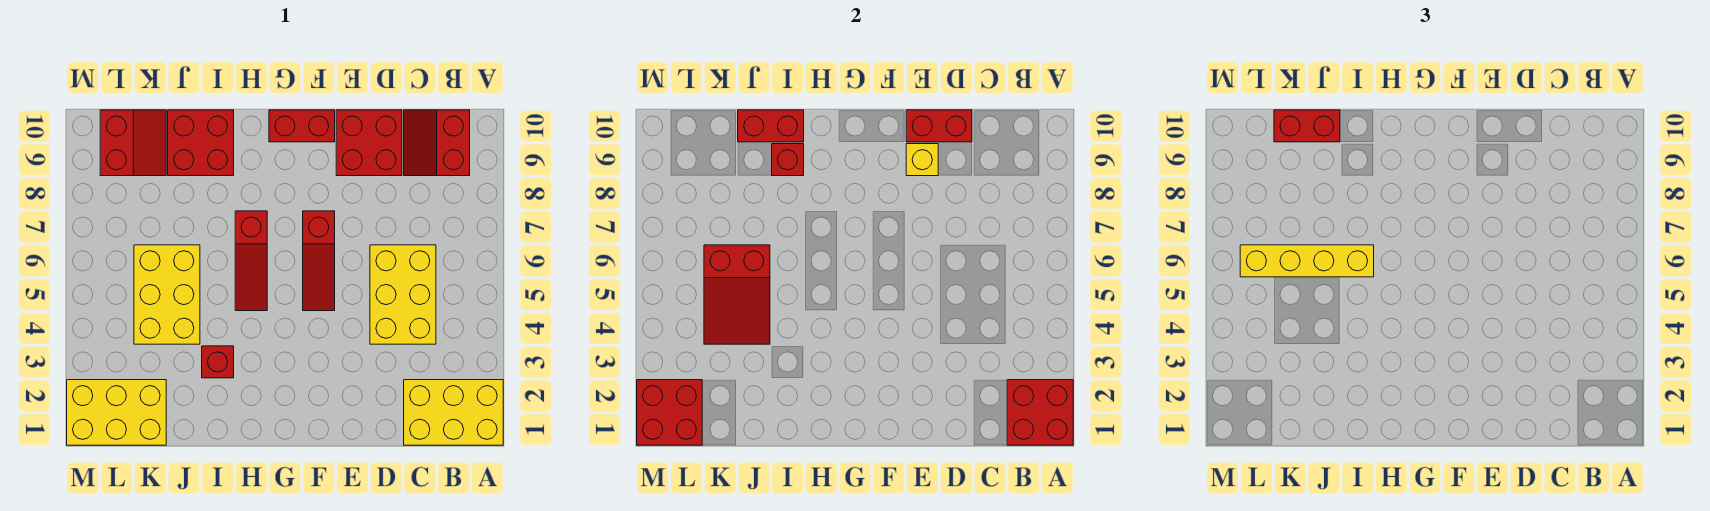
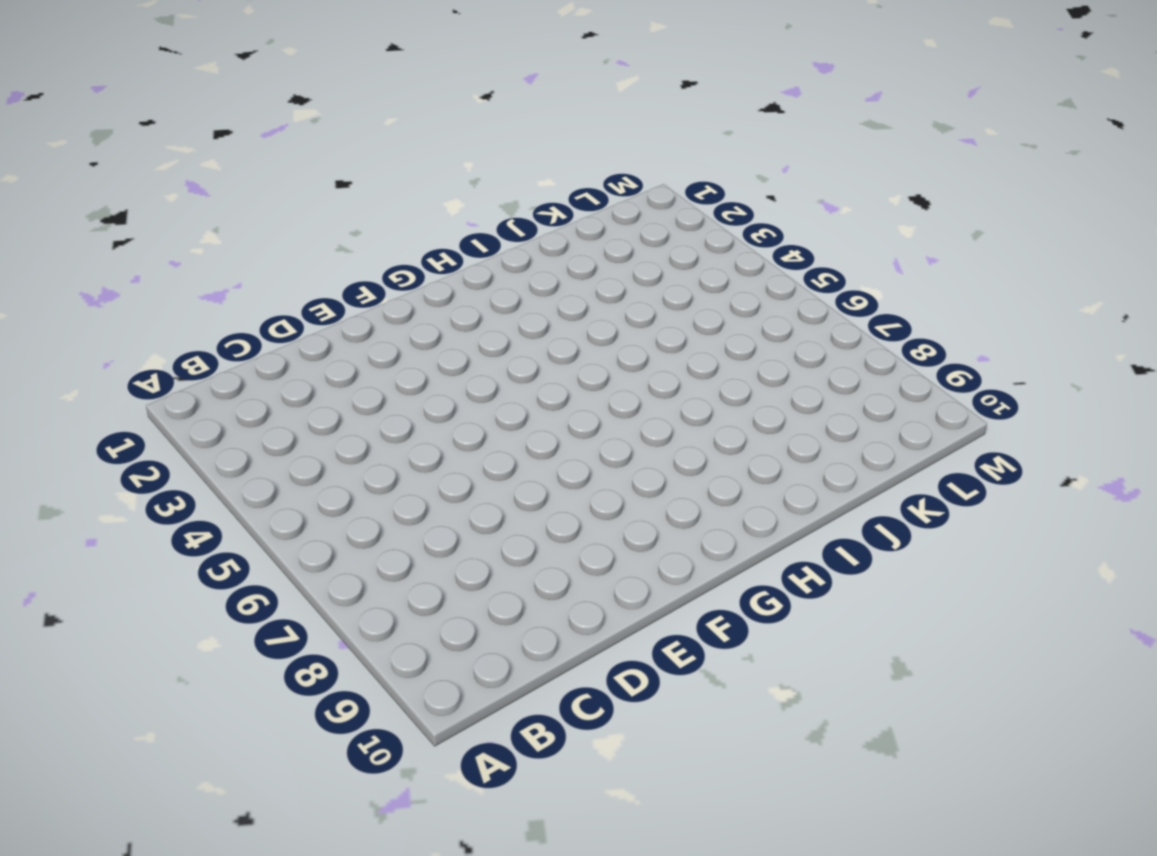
none -> yellow 2x3 brick [404,380,503,445]
none -> red 2x2 slope [404,110,470,176]
none -> yellow 2x3 brick [370,245,436,344]

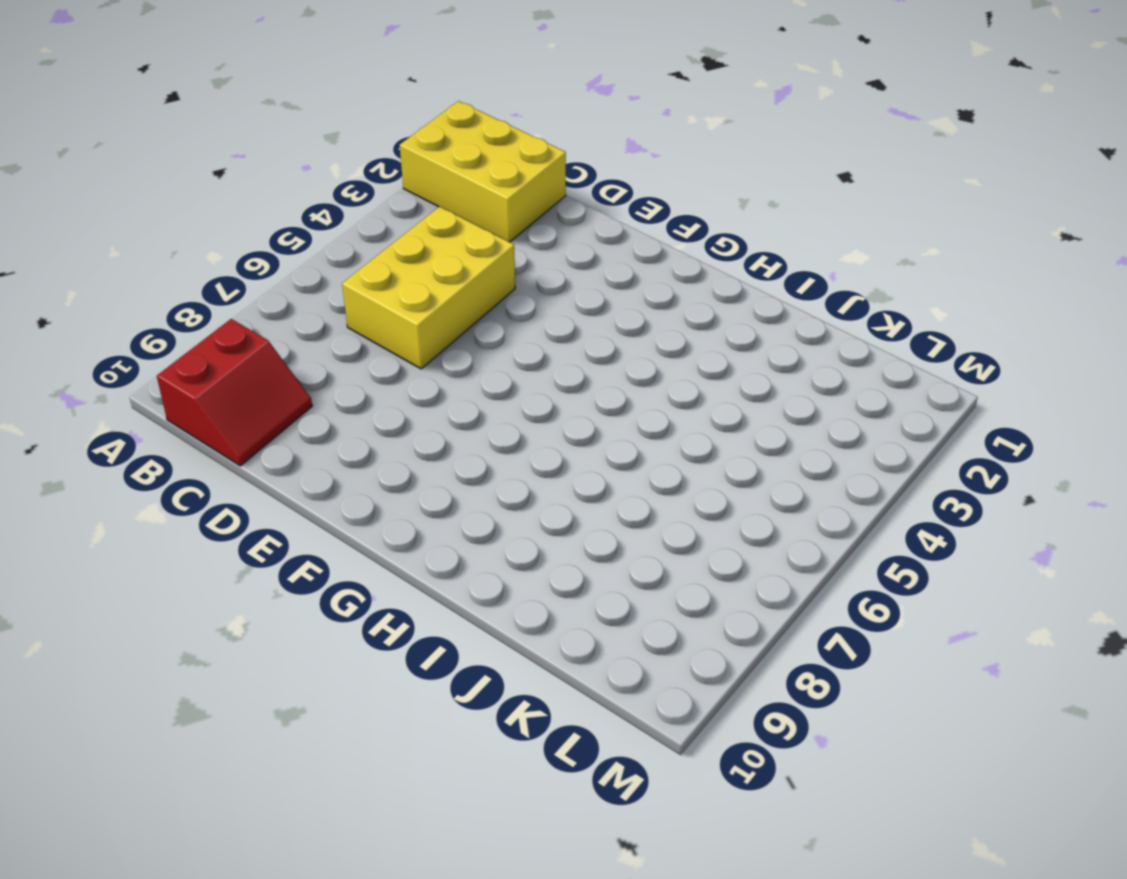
none -> red 2x2 brick [336,110,402,176]
none -> red 1x3 slope [303,211,335,311]
none -> red 1x2 brick [269,110,335,142]

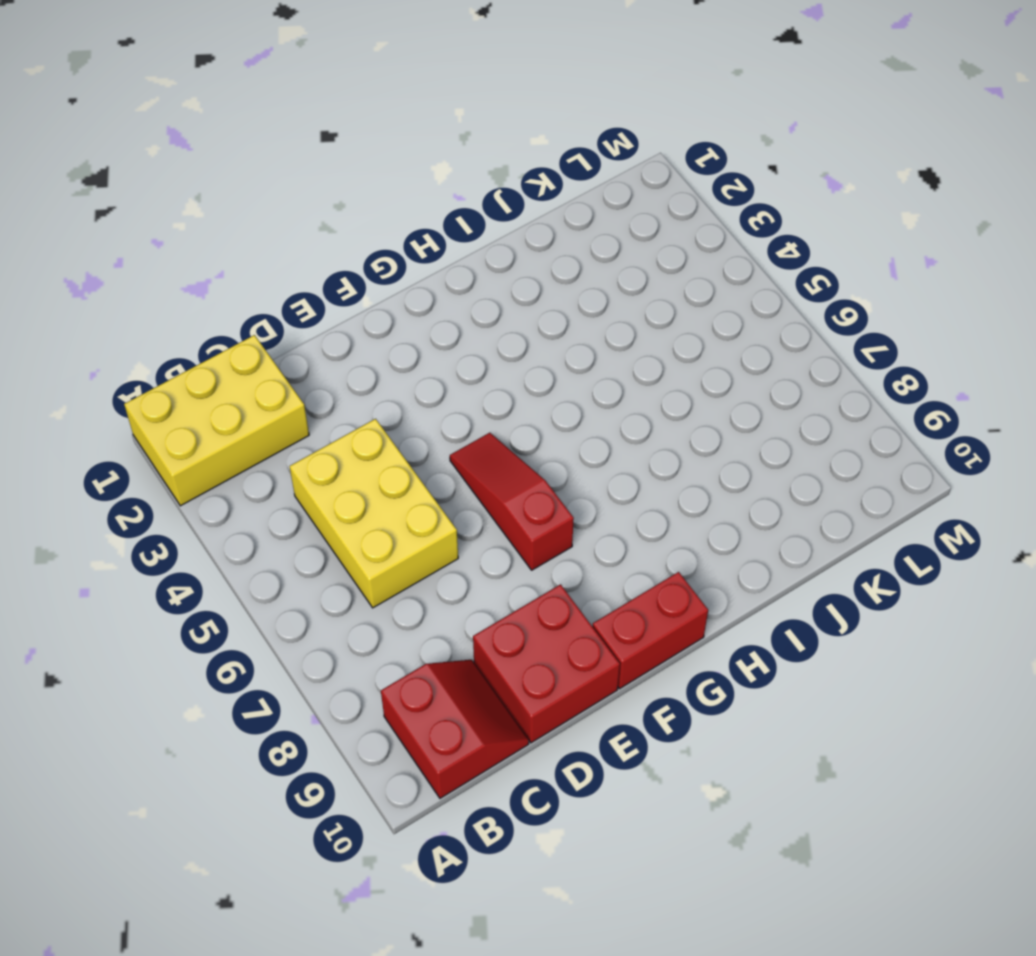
none -> red 1x3 slope [235,211,267,311]
none -> red 1x1 brick [202,346,234,378]
none -> red 2x2 brick [168,110,234,176]

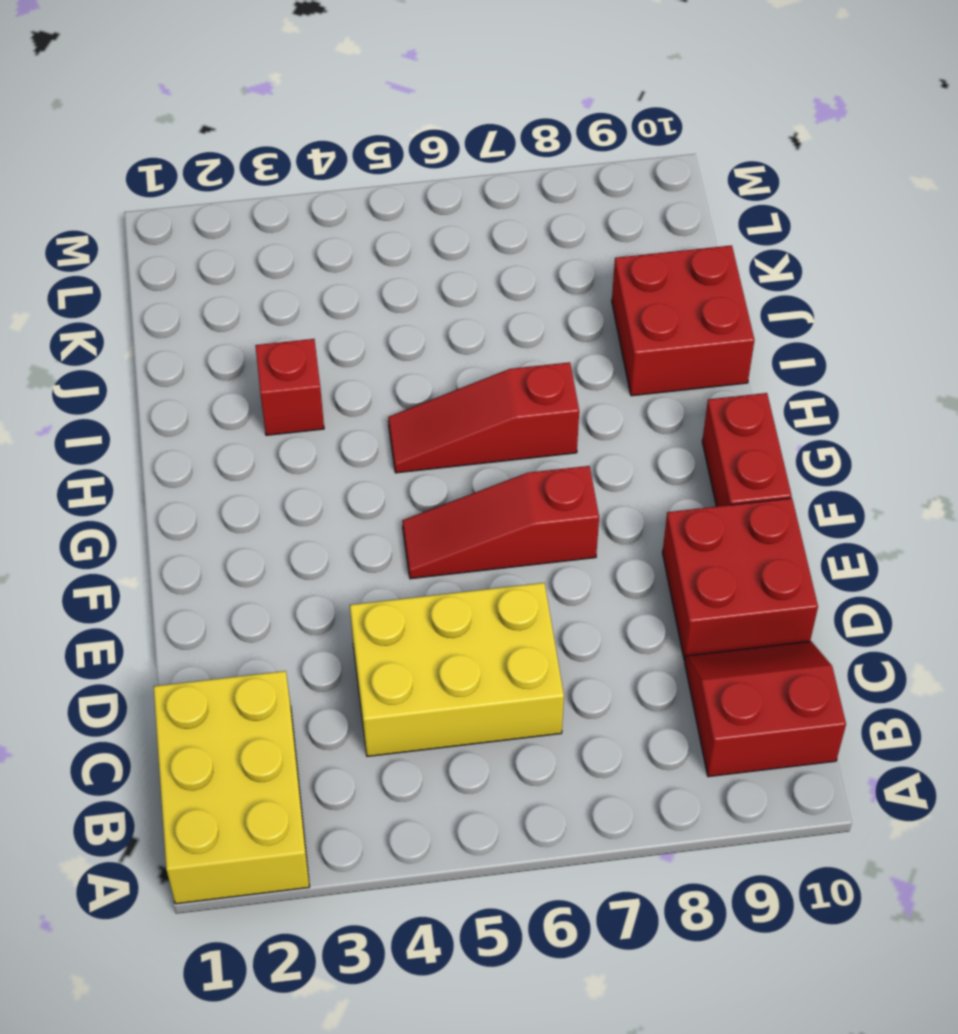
none -> yellow 2x3 brick [134,245,200,344]
none -> yellow 2x3 brick [67,380,166,445]
none -> red 2x2 slope [100,110,166,176]

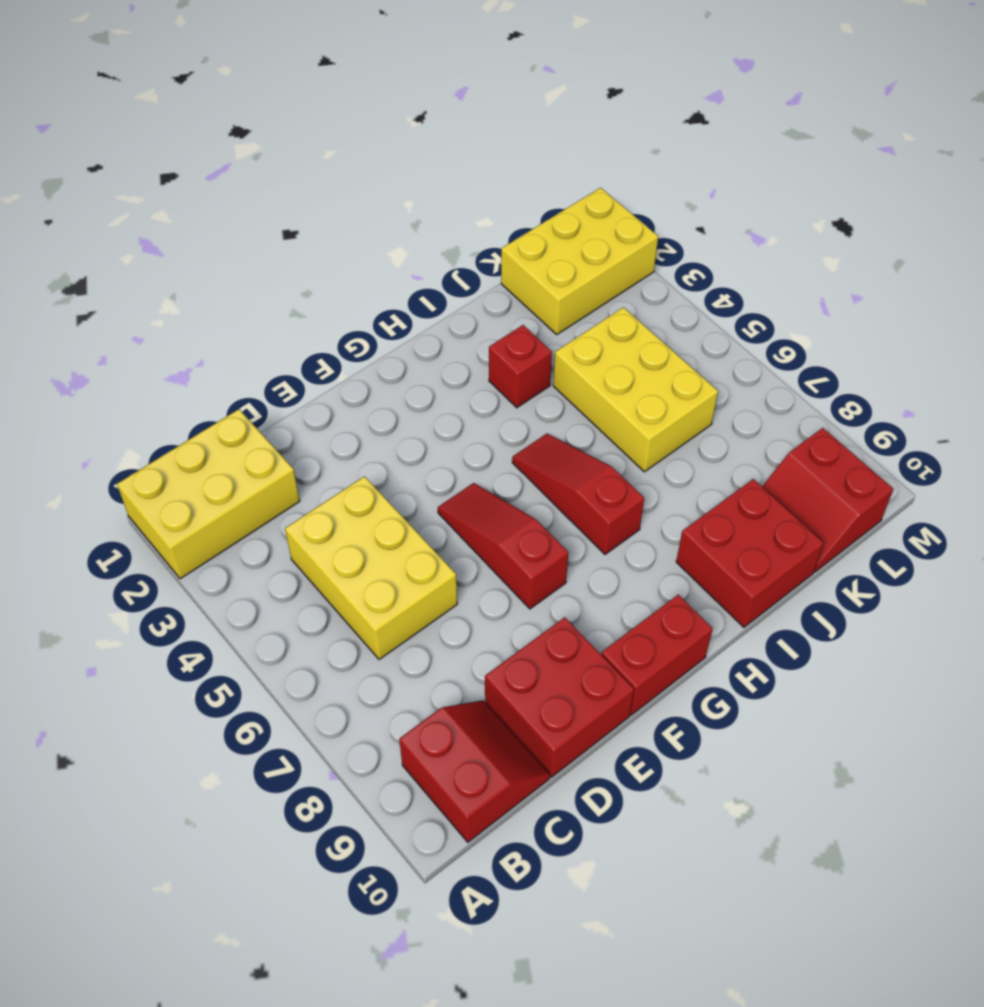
none -> red 2x2 brick [1007,380,1073,445]
none -> red 1x2 brick [906,110,972,142]
none -> yellow 1x1 brick [906,144,938,176]

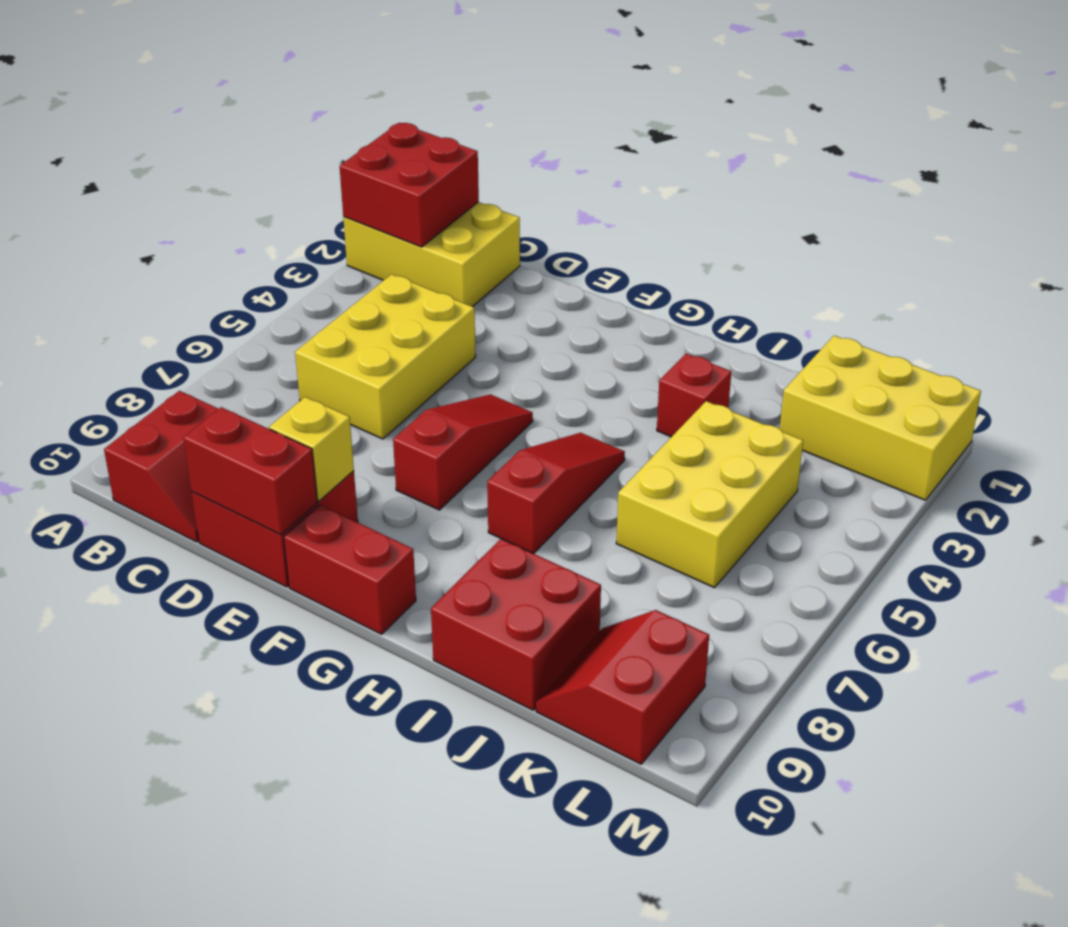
none -> red 1x1 brick [772,144,804,176]
none -> red 1x2 brick [738,110,804,142]
none -> red 2x3 slope [704,245,770,344]

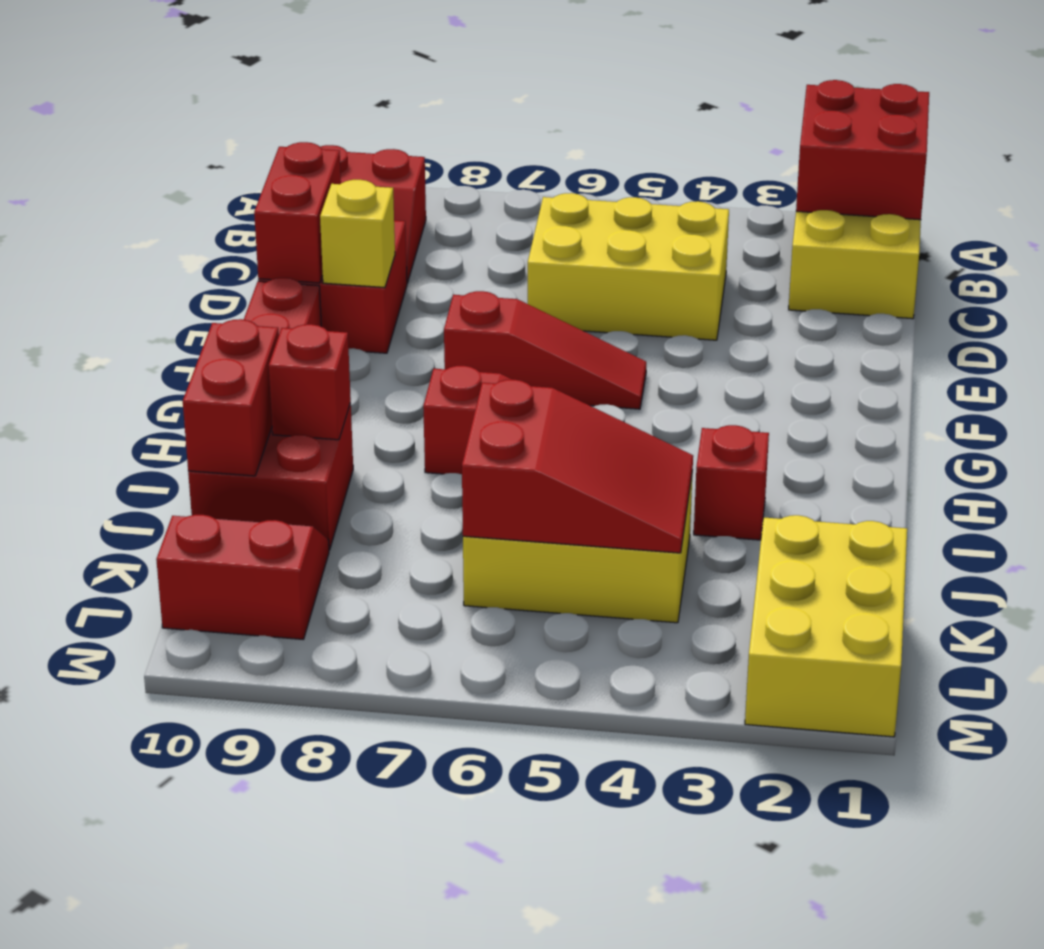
none -> red 2x2 brick [637,380,702,445]
none -> yellow 1x4 brick [1240,245,1374,277]
none -> red 1x2 brick [1274,110,1340,142]

